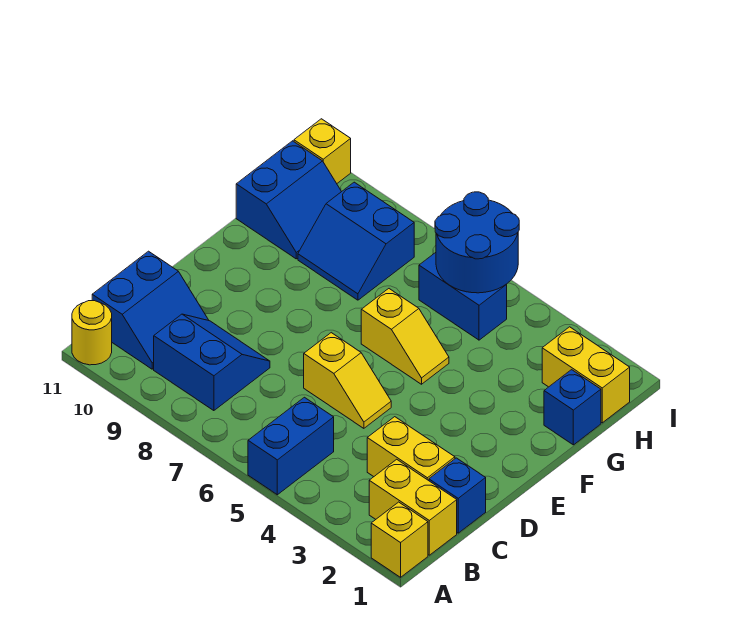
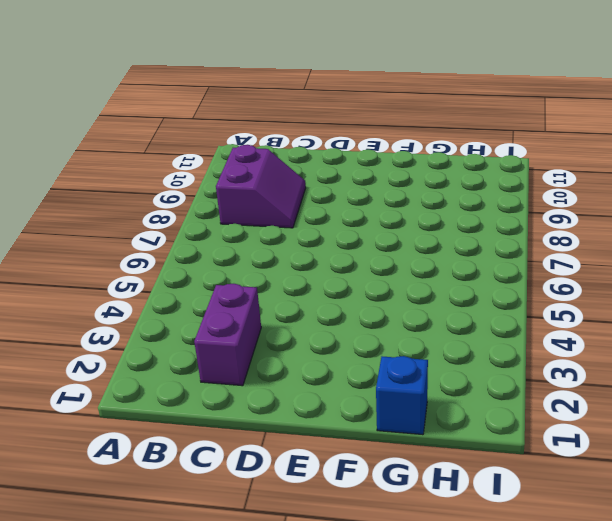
purple 2x2 slope [216,145,306,228] -> blue 2x2 slope [154,314,270,411]
purple 1x2 brick [194,284,261,386] -> yellow 1x2 brick [367,417,455,481]
none -> yellow 1x1 brick [371,502,428,577]
none -> blue 1x2 brick [248,397,334,495]
none -> yellow 1x1 round brick [72,301,112,365]

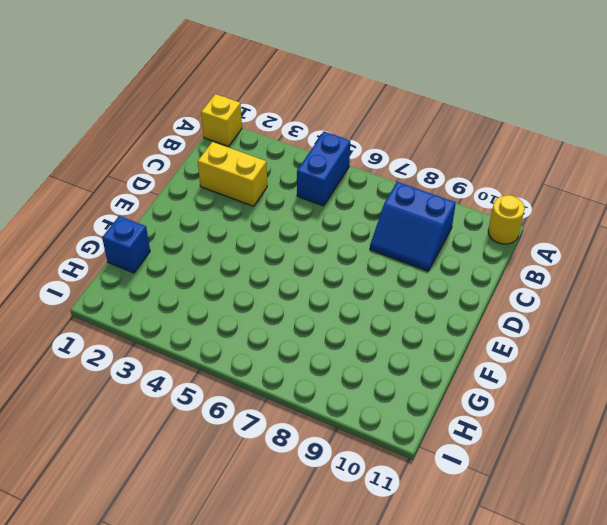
none -> yellow 1x2 brick [369,459,457,555]
none -> blue 2x2 slope [92,251,208,369]
none -> blue 1x1 brick [429,458,486,533]

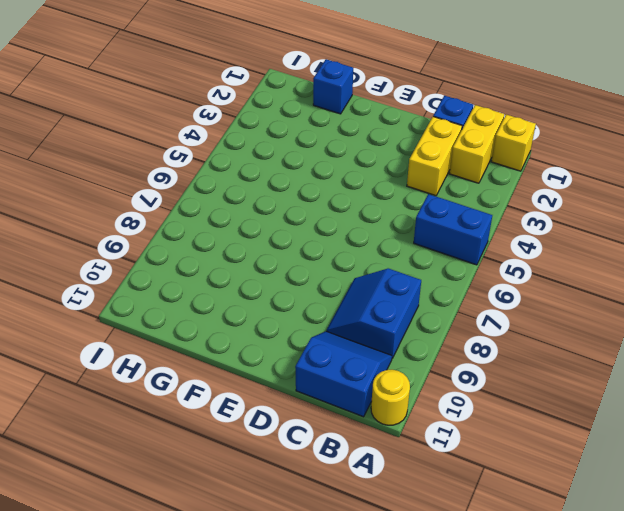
none -> yellow 1x2 slope [304,333,391,428]
none -> yellow 1x2 slope [361,289,449,384]
none -> blue 2x2 slope [298,182,414,300]

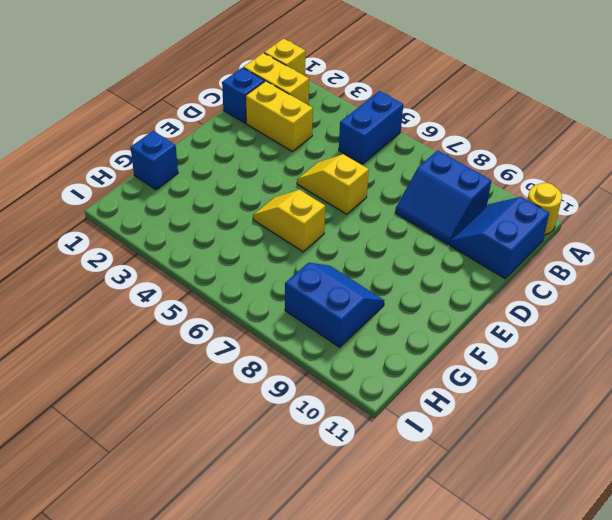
none -> blue 2x2 slope [236,141,341,259]
none -> yellow 1x2 brick [542,327,630,423]
none -> blue 1x2 brick [419,253,507,340]

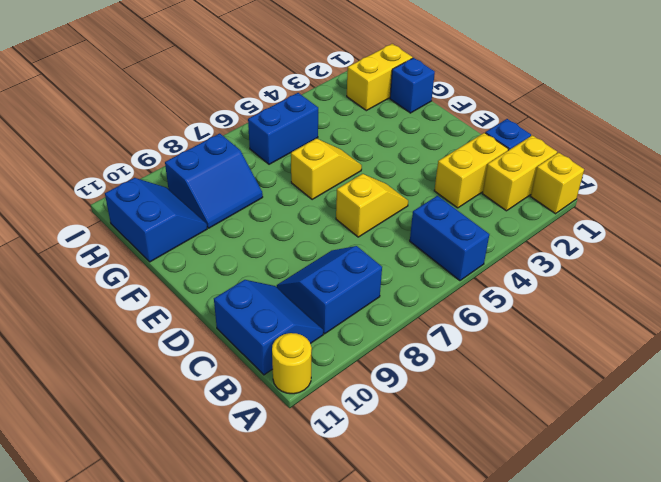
none -> yellow 1x1 brick [294,119,351,183]
none -> blue 2x2 round brick [435,192,519,293]

